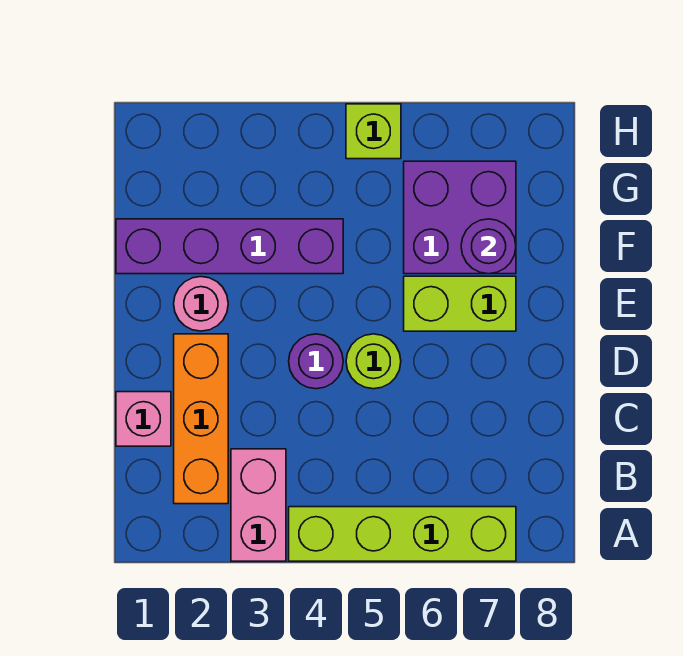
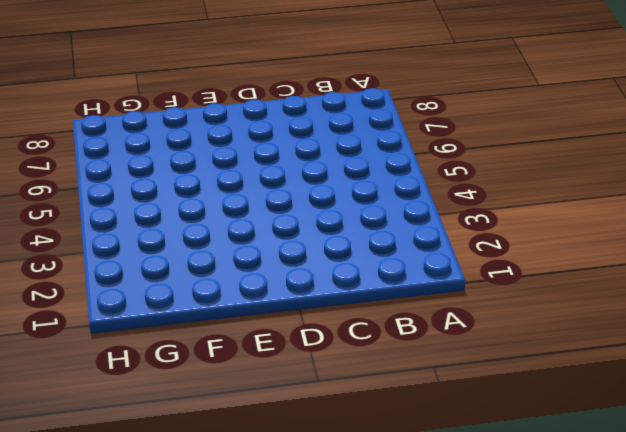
none -> pink 1x2 brick [231,449,286,561]
none -> lime 1x4 brick [289,507,516,561]
none -> orange 1x3 brick [174,334,228,504]

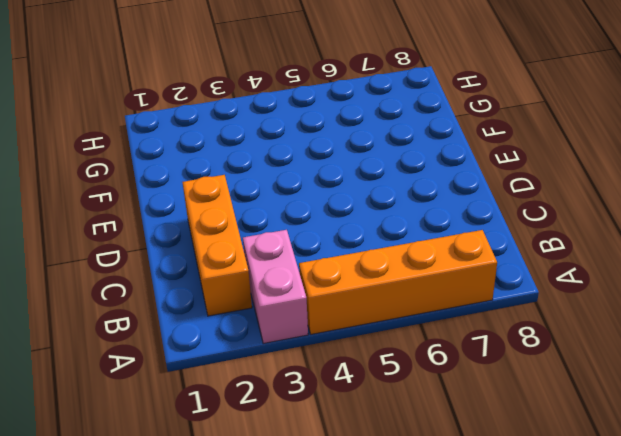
orange 1x4 brick [299,230,497,334] -> lime 1x4 brick [289,507,516,561]
none -> pink 1x1 brick [116,392,171,446]
none -> purple 1x1 round brick [289,334,343,389]
none -> lime 1x1 round brick [346,334,401,389]

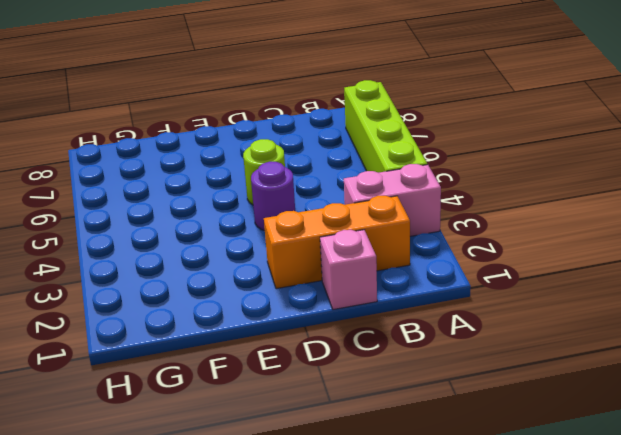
none -> pink 1x1 round brick [174,277,228,331]
none -> lime 1x2 brick [404,276,516,331]
none -> purple 1x4 brick [116,219,343,274]

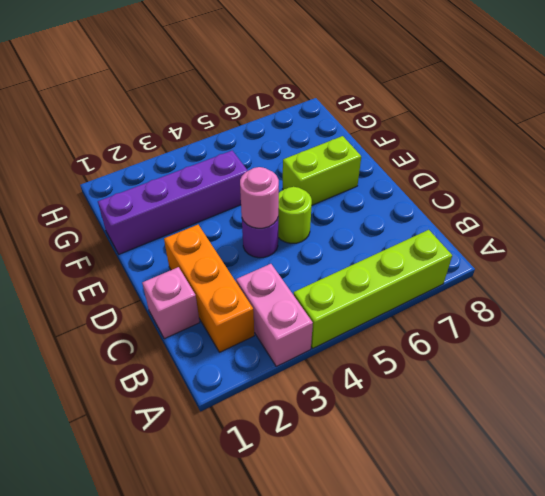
pink 1x1 round brick [240,167,279,228] -> pink 1x1 round brick moved to [174,277,228,331]
none -> purple 2x2 brick [404,161,516,274]
none -> lime 1x1 brick [346,104,401,159]
none -> purple 1x1 round brick [461,219,516,274]

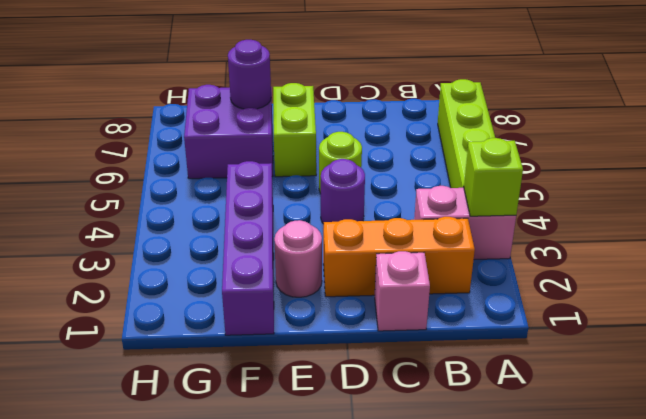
lime 1x1 brick [464,138,523,216] -> lime 1x1 brick moved to [346,104,401,159]

